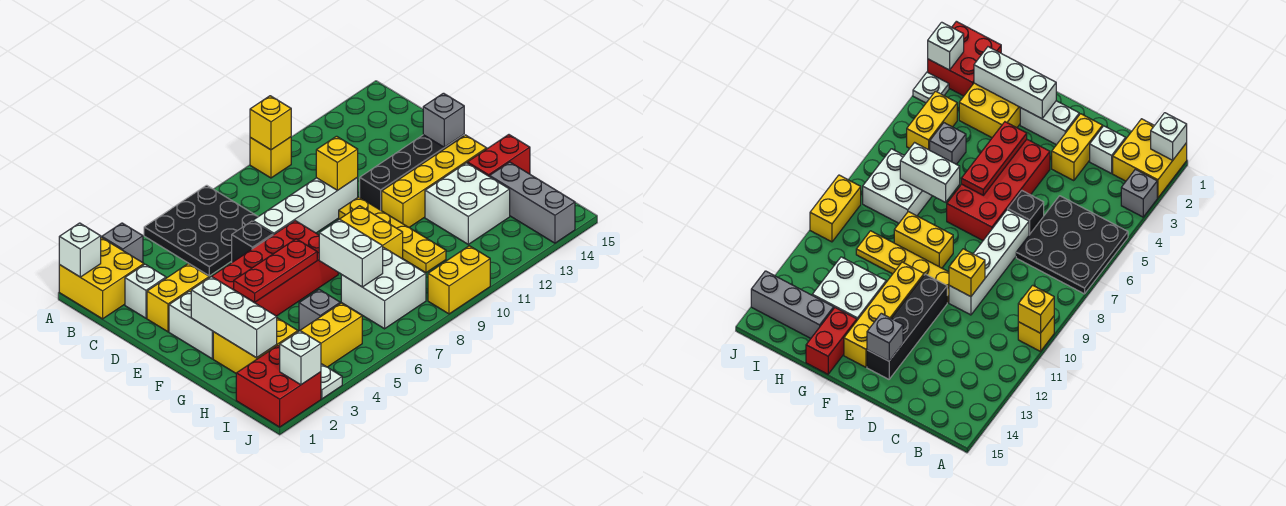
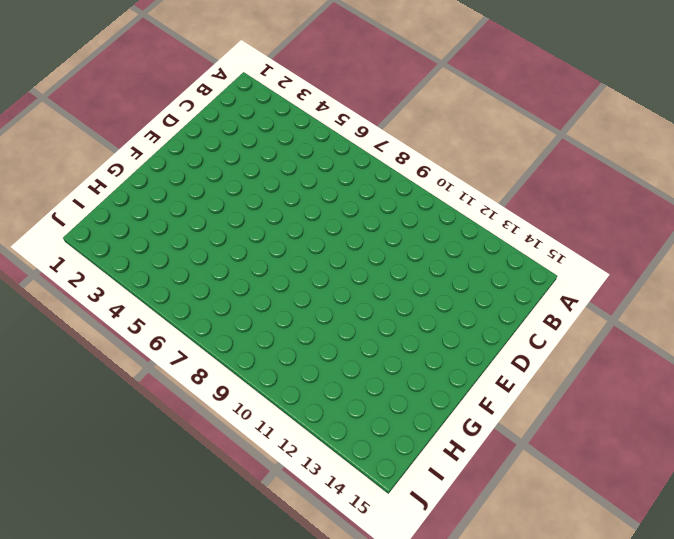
none -> yellow 2x2 brick [59,237,144,319]
none -> grey 1x1 brick [102,223,143,263]
none -> black 3x3 plate [144,185,258,276]
none -> yellow 1x1 brick [250,137,291,178]

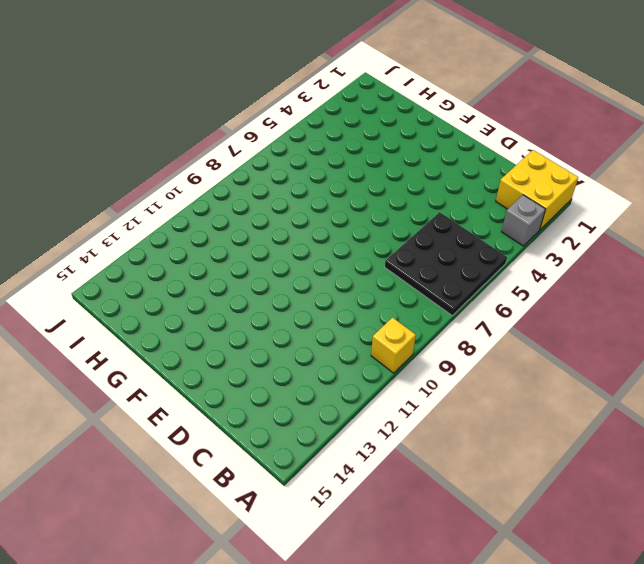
none -> white 1x1 brick [125,264,166,318]
none -> yellow 1x2 brick [147,264,209,332]
none -> black 1x1 brick [232,221,273,262]
none -> white 1x4 brick [253,178,358,235]

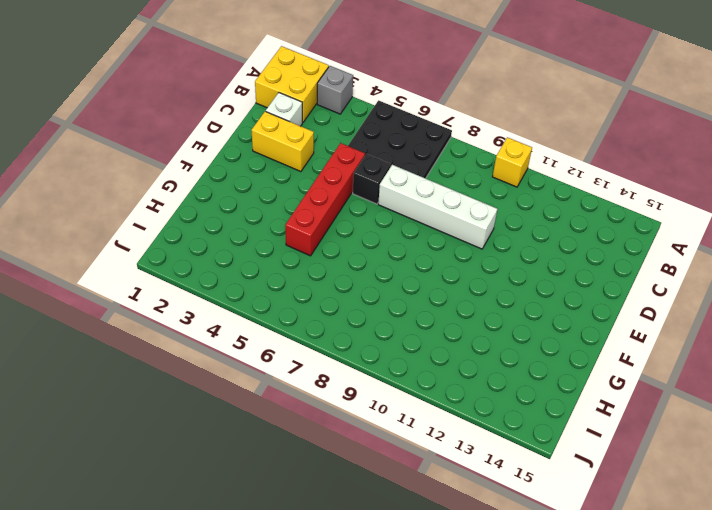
red 1x4 brick [285,143,365,256] -> red 2x4 brick [212,221,338,316]
none -> white 1x2 brick [169,291,213,359]
none -> yellow 1x4 plate [339,197,446,273]
none -> black 1x4 brick [360,135,464,211]
none -> yellow 1x2 brick [340,206,403,259]

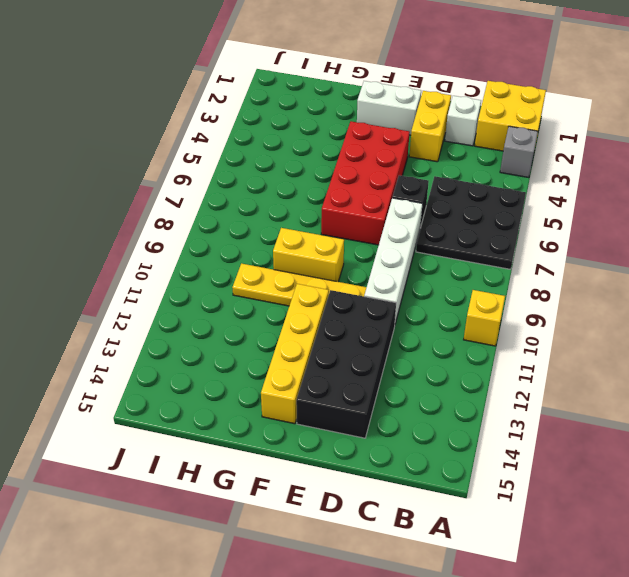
black 2x4 brick [296,290,396,438] -> black 1x4 brick [360,135,464,211]
none -> yellow 2x2 brick [213,318,298,373]
none -> white 2x2 brick [425,163,510,244]
none -> red 1x2 brick [467,135,530,177]
none -> grey 1x1 brick [299,290,340,331]

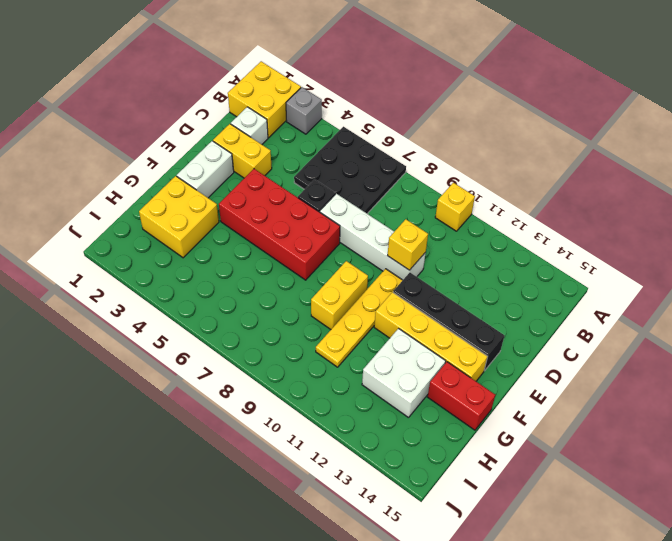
none -> grey 1x1 brick [299,290,340,331]
none -> white 2x2 brick [341,247,426,329]
none -> grey 1x3 brick [490,162,575,243]
none -> red 2x2 brick [236,346,321,427]

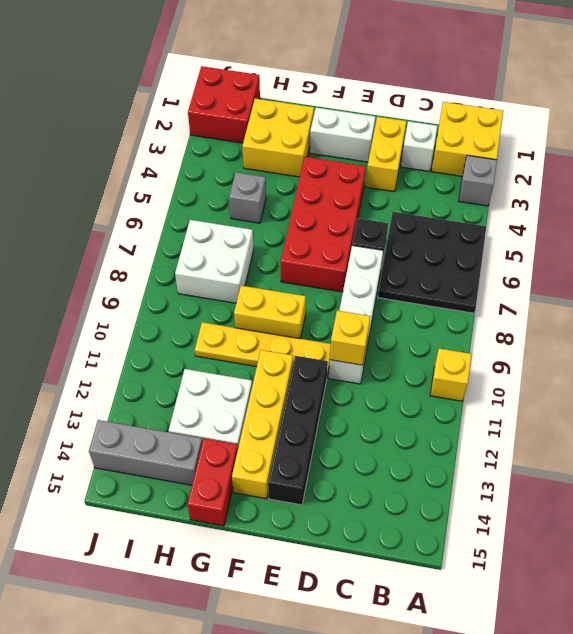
none -> yellow 1x2 brick [300,303,362,367]
none -> white 1x1 plate [321,364,342,399]
none -> yellow 1x2 brick [428,246,490,314]
none -> white 1x1 brick [59,223,101,277]

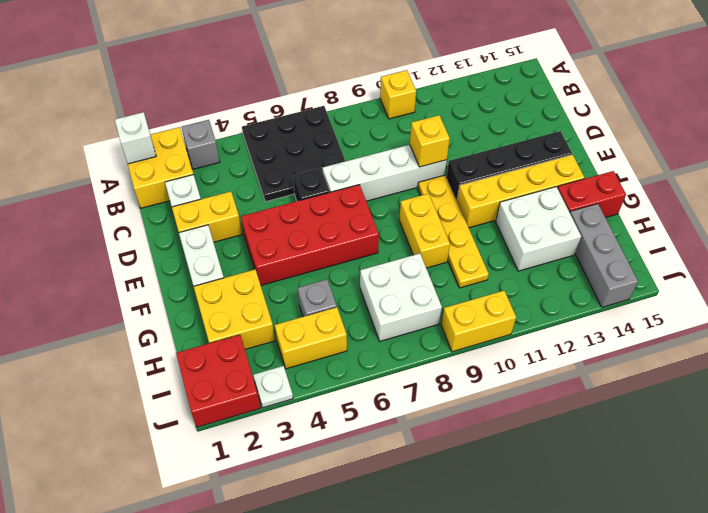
none -> yellow 1x1 brick [250,96,291,150]
none -> grey 1x1 brick [423,93,464,147]
none -> white 1x3 brick [191,276,277,358]
none -> red 1x3 plate [234,239,317,302]

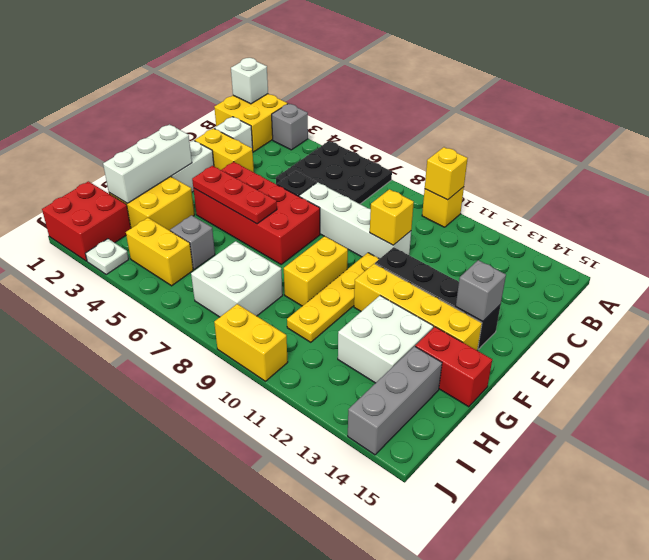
none -> white 1x2 brick [319,219,383,287]
none -> white 1x1 brick [280,331,321,385]

